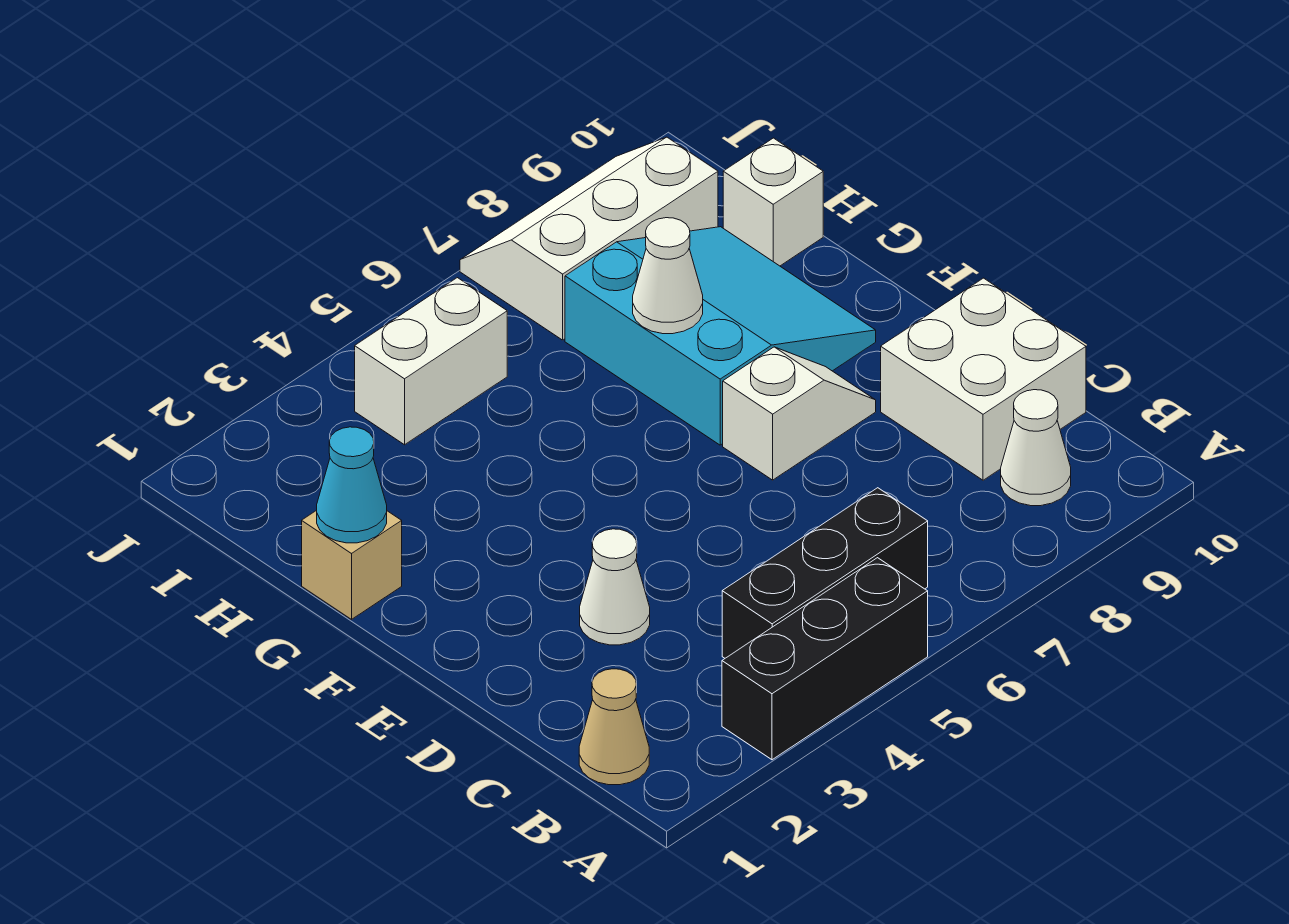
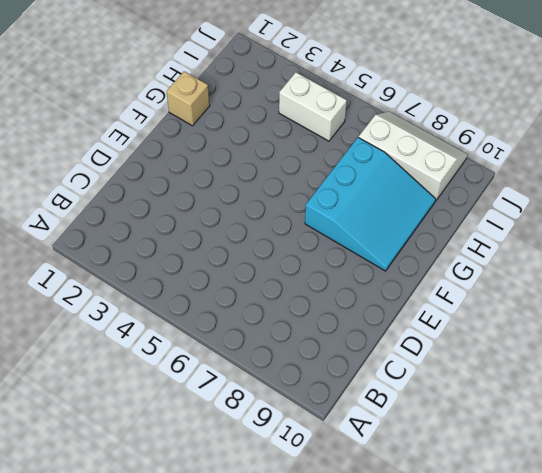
none -> black 1x3 brick [722,558,928,760]
none -> tan 1x1 cone [579,669,649,785]
none -> black 1x3 brick [722,488,928,658]

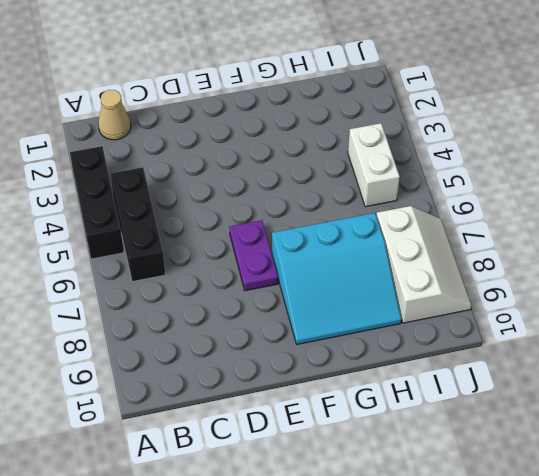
purple 1x2 plate [229,220,278,291] -> white 1x2 slope [723,347,876,480]
none -> white 1x1 cone [1001,390,1071,506]
none -> white 2x2 brick [881,278,1086,480]
none -> white 1x1 cone [580,529,650,645]

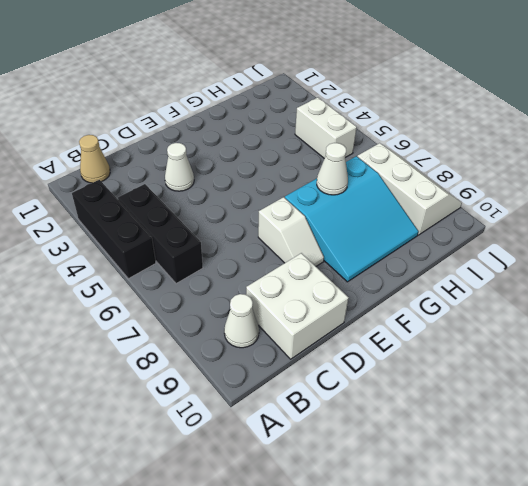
none -> tan 1x1 brick [302,510,402,619]
none -> white 1x1 brick [723,138,823,266]
none -> cyan 1x1 cone [317,427,387,543]

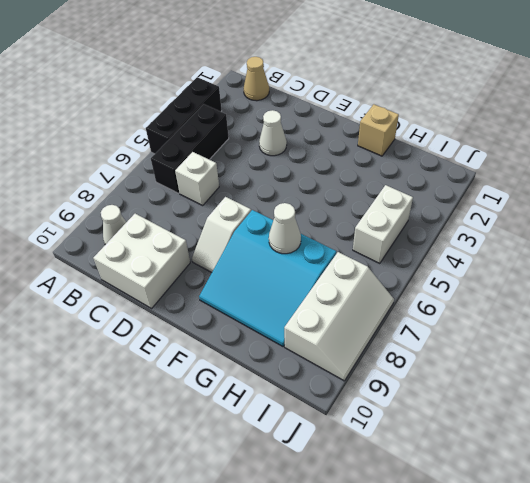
white 1x1 brick [175,152,219,205] -> white 1x1 brick moved to [723,138,823,266]
none -> cyan 1x1 cone [317,427,387,543]

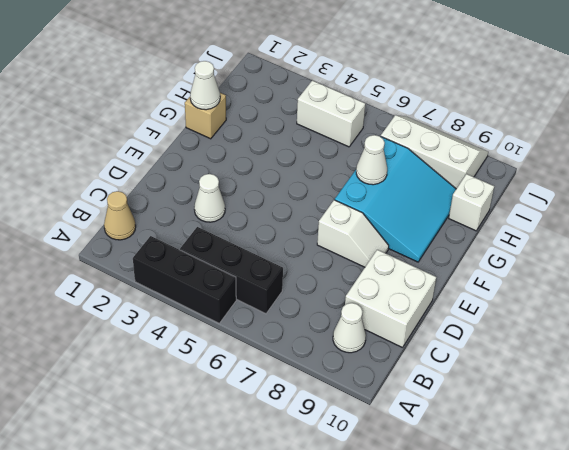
white 1x1 cone [190,61,220,110] -> cyan 1x1 cone [317,427,387,543]

